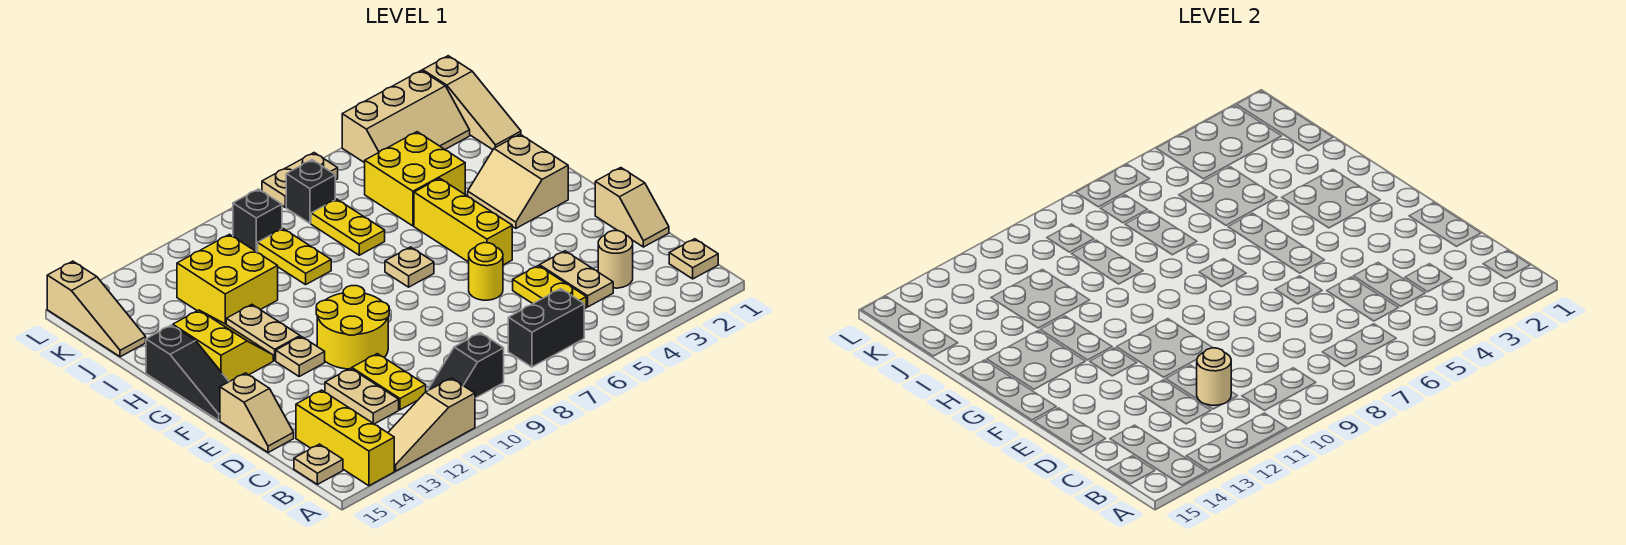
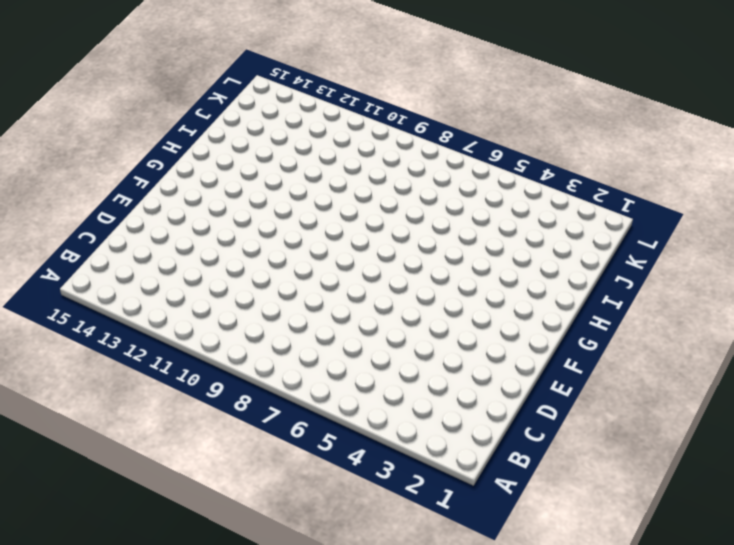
none -> tan 1x3 slope [388,378,475,471]
none -> yellow 1x3 brick [296,390,394,486]
none -> tan 1x1 plate [669,239,718,279]
none -> black 1x2 brick [508,289,584,367]

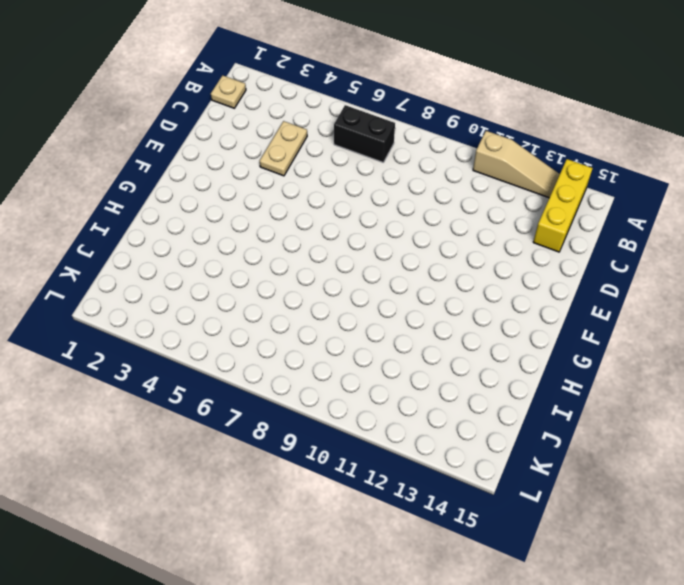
none -> black 1x2 slope [428,333,504,398]
none -> tan 1x1 plate [294,444,343,484]
none -> tan 1x1 round brick [598,231,633,288]
none -> yellow 1x2 plate [513,266,586,309]

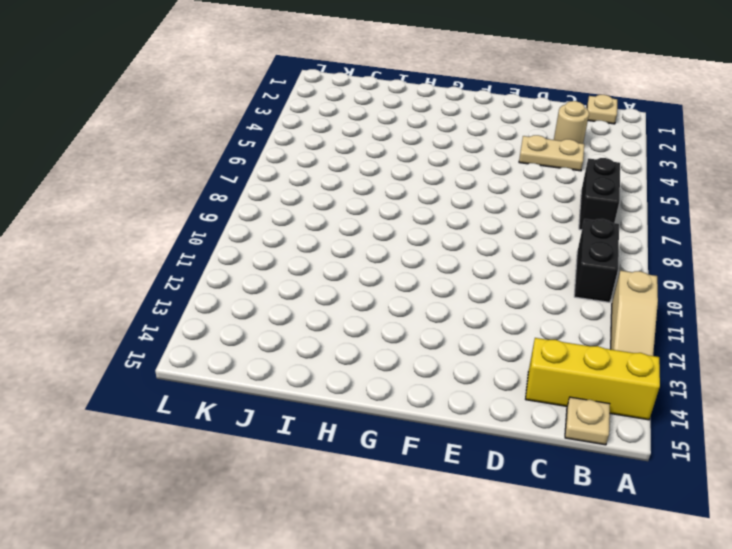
black 1x2 brick [574,219,619,302] -> black 1x2 slope [428,333,504,398]
none -> yellow 1x2 plate [513,266,586,309]
none -> yellow 1x2 plate [352,354,426,410]
none -> tan 1x2 plate [325,368,399,424]
none -> tan 1x2 slope [595,168,669,247]

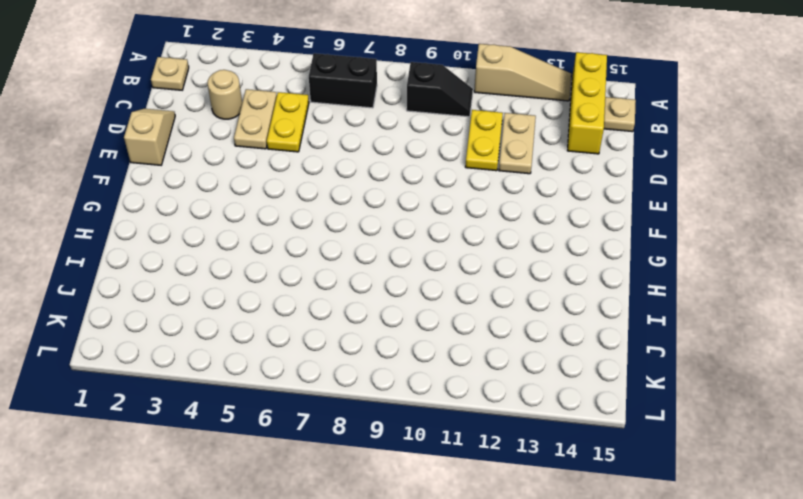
none -> tan 1x2 slope [220,373,294,453]
none -> yellow 1x1 round brick [469,243,503,300]
none -> yellow 2x2 round brick [316,286,389,369]
none -> yellow 1x3 brick [414,178,512,265]

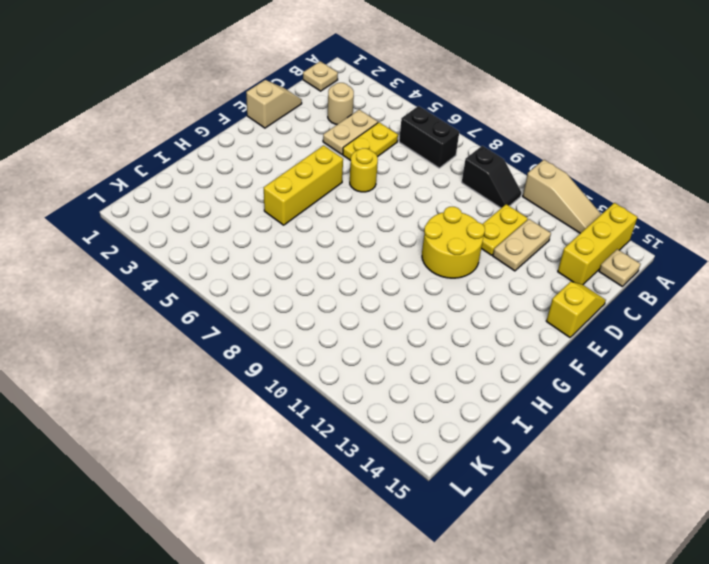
yellow 1x2 slope [546,282,606,337] -> tan 1x2 slope [220,373,294,453]
none -> tan 1x1 plate [276,336,325,376]
none -> black 1x3 slope [146,325,229,420]
none -> tan 2x2 slope [468,134,568,228]
none -> tan 1x1 plate [385,247,434,287]

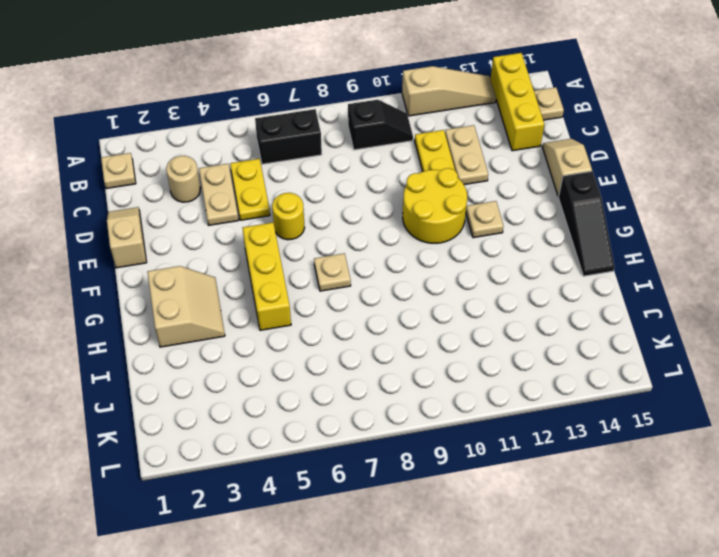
black 1x3 slope [558,171,614,276] -> black 1x3 slope turned to [146,325,229,420]
none -> tan 1x2 plate [226,305,300,361]
none -> yellow 2x2 slope [173,310,273,382]
none -> yellow 2x2 brick [365,132,465,226]
none -> yellow 1x2 plate [311,199,385,255]

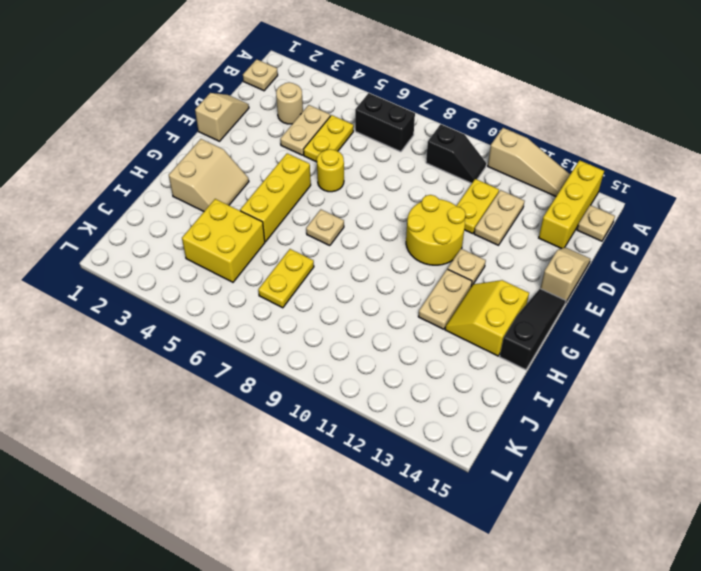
none -> yellow 1x2 plate [258,229,331,285]
none -> yellow 2x2 brick [177,234,278,324]
none -> tan 1x3 slope [423,56,521,150]
none -> tan 1x3 slope [47,261,146,357]

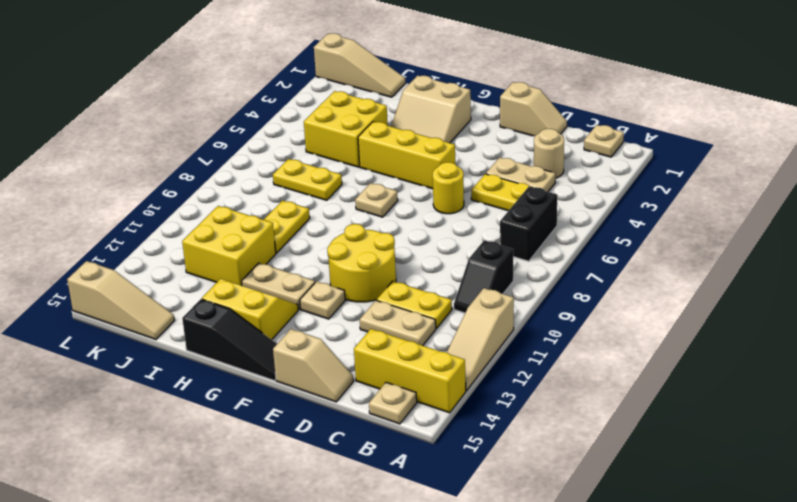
yellow 1x2 plate [264,201,310,253] -> yellow 1x2 plate turned to [258,229,331,285]
none -> tan 2x3 slope [342,70,470,163]
none -> black 1x1 brick [286,160,335,223]
none -> black 1x1 brick [233,189,282,252]
none -> tan 1x2 plate [262,153,338,207]

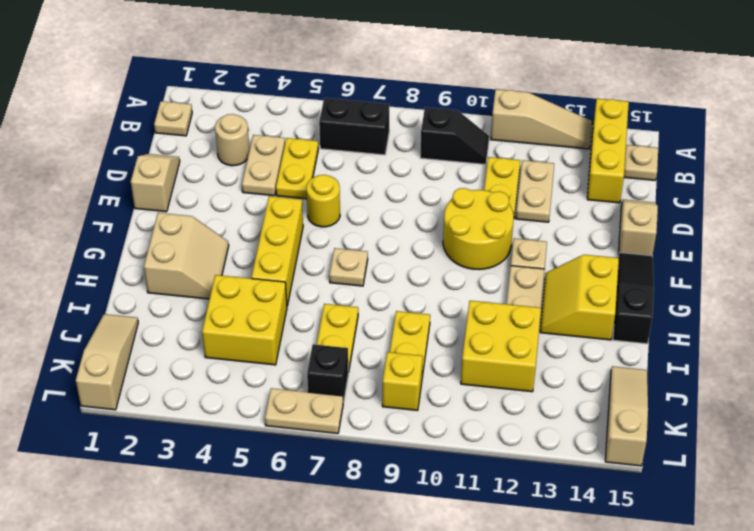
yellow 1x1 brick [382,352,423,411] -> black 1x1 brick [233,189,282,252]
none -> tan 2x3 slope [342,70,470,163]
none -> tan 1x1 round brick [1197,348,1231,405]

